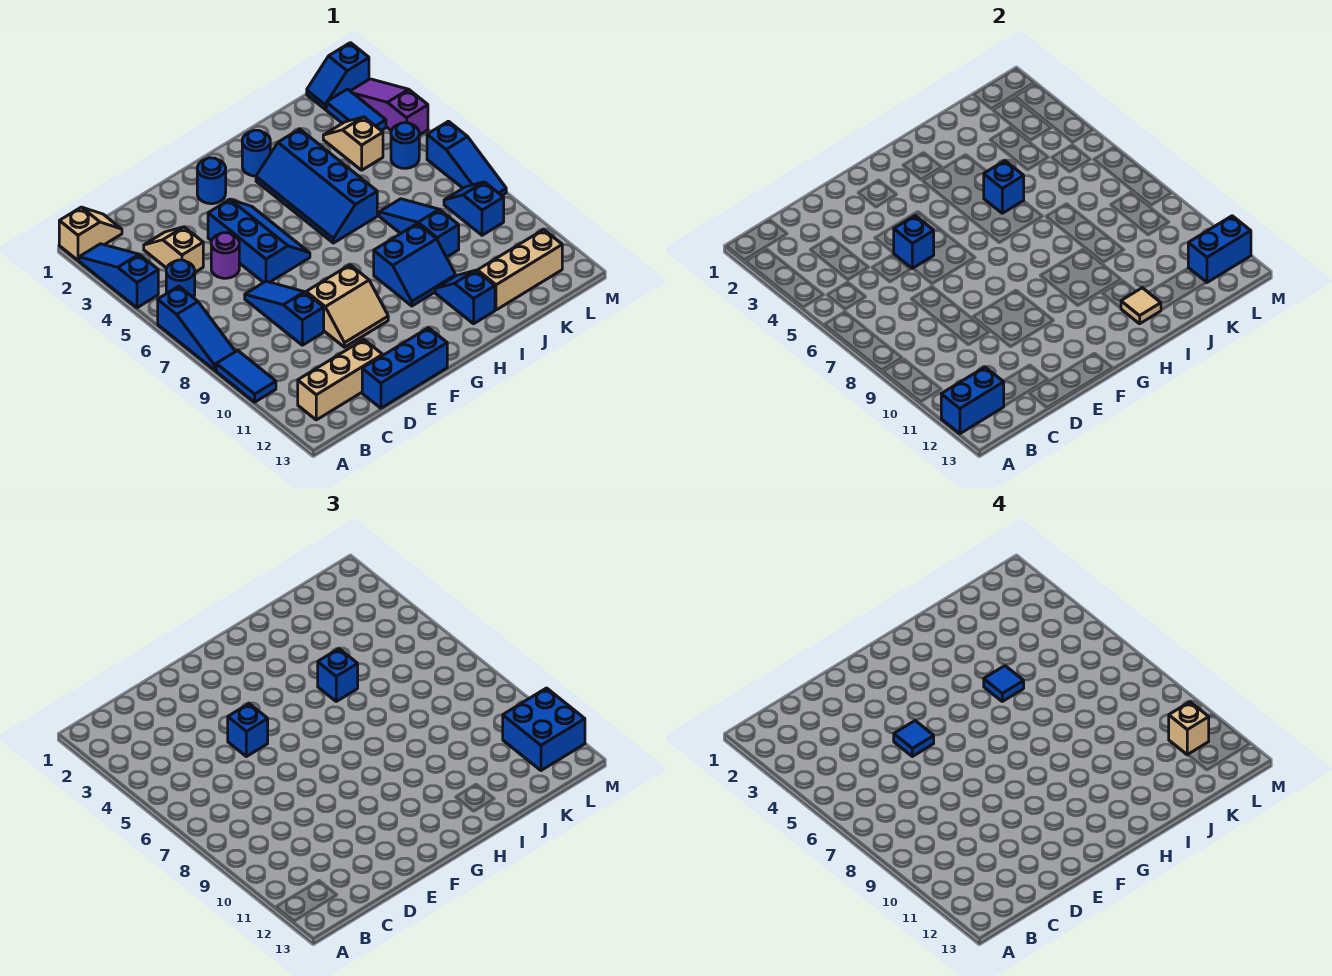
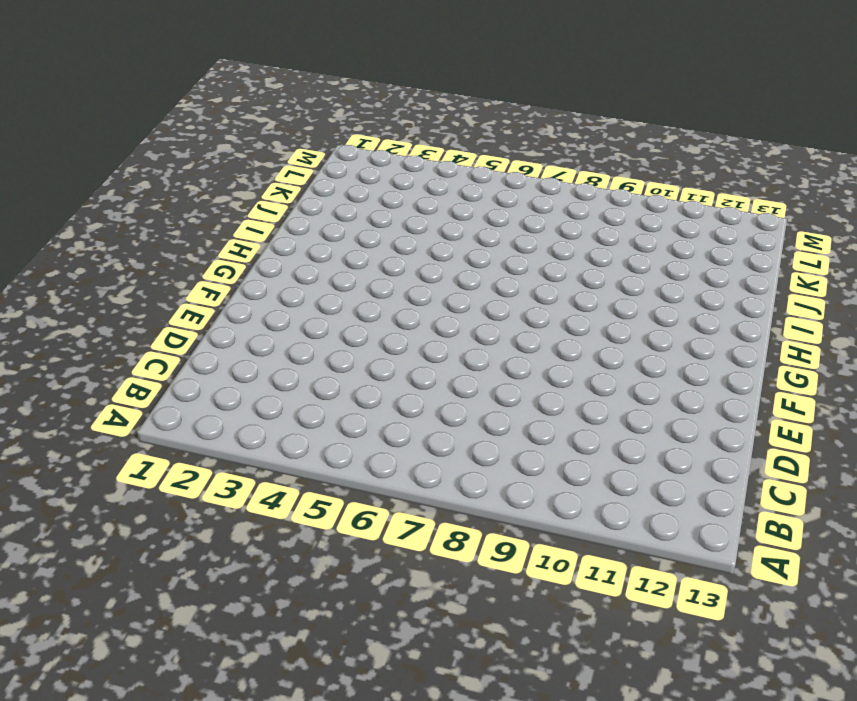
none -> tan 1x2 slope [59,207,122,261]
none -> blue 1x3 slope [79,244,158,308]
none -> blue 1x3 slope [158,286,236,371]
none -> blue 1x2 tile [216,351,276,402]

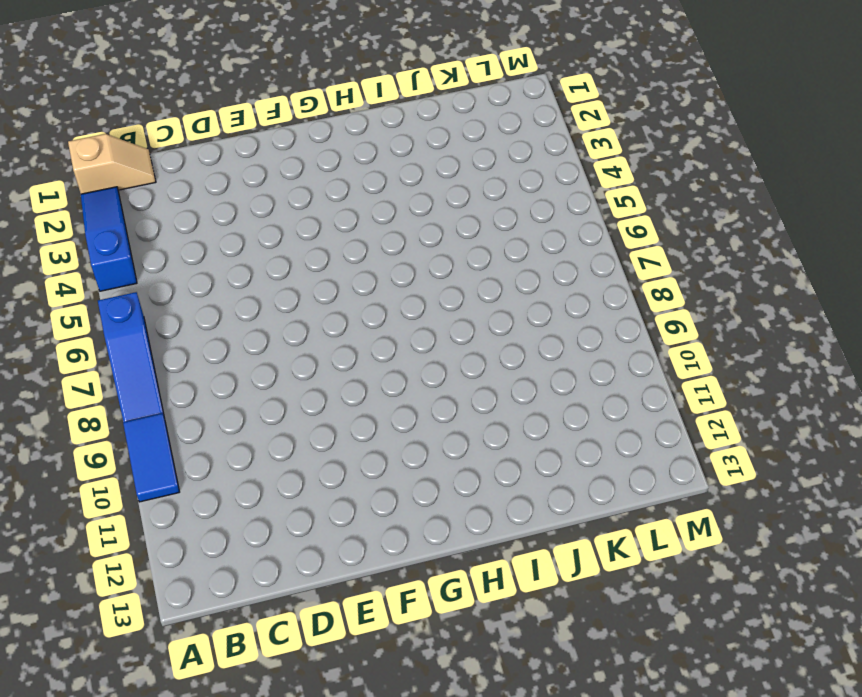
none -> blue 1x1 round brick [166,260,195,298]
none -> tan 1x3 brick [298,340,383,420]
none -> tan 1x2 slope [144,227,203,272]
none -> purple 1x1 round brick [211,233,239,278]

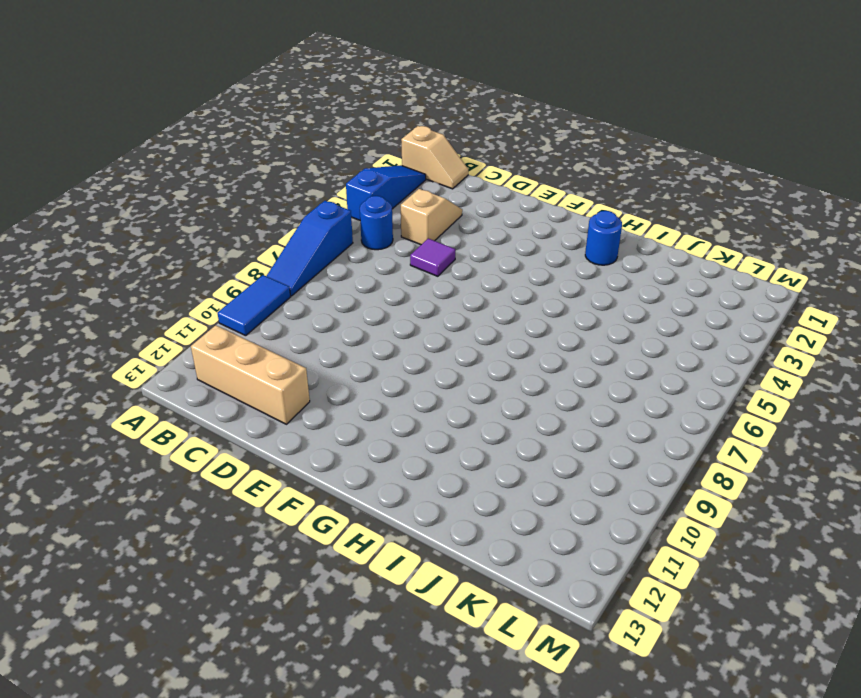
purple 1x1 tile [410,238,455,276] -> purple 1x1 round brick [211,233,239,278]
none -> blue 1x3 slope [245,281,324,345]
none -> blue 1x3 brick [362,328,447,408]
none -> blue 2x3 slope [208,200,310,282]
none -> tan 2x2 slope [306,265,388,347]

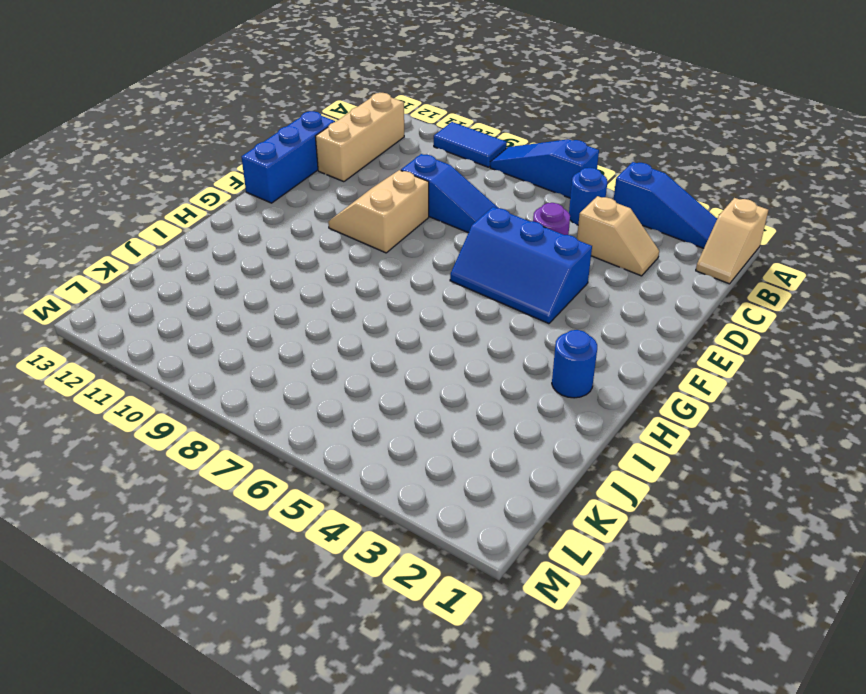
none -> blue 1x1 round brick [197,158,226,204]
none -> blue 2x4 slope [256,129,377,243]
none -> blue 2x2 slope [374,224,456,306]
none -> blue 1x2 slope [435,270,495,324]

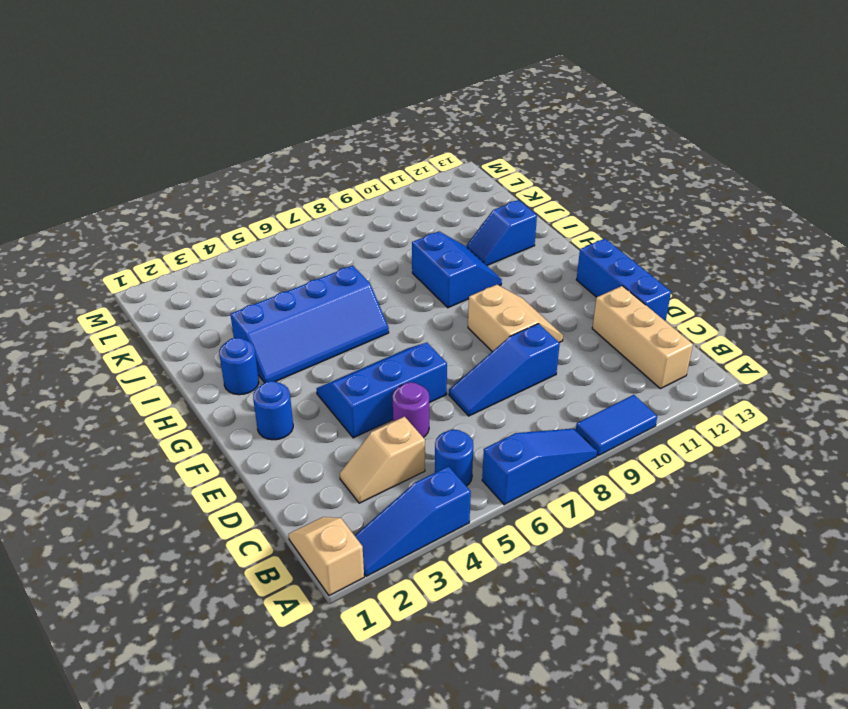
none -> blue 1x3 slope [379,199,459,257]
none -> tan 1x3 brick [477,230,562,310]
none -> tan 1x2 slope [323,117,383,170]
none -> blue 1x2 slope [307,43,369,109]

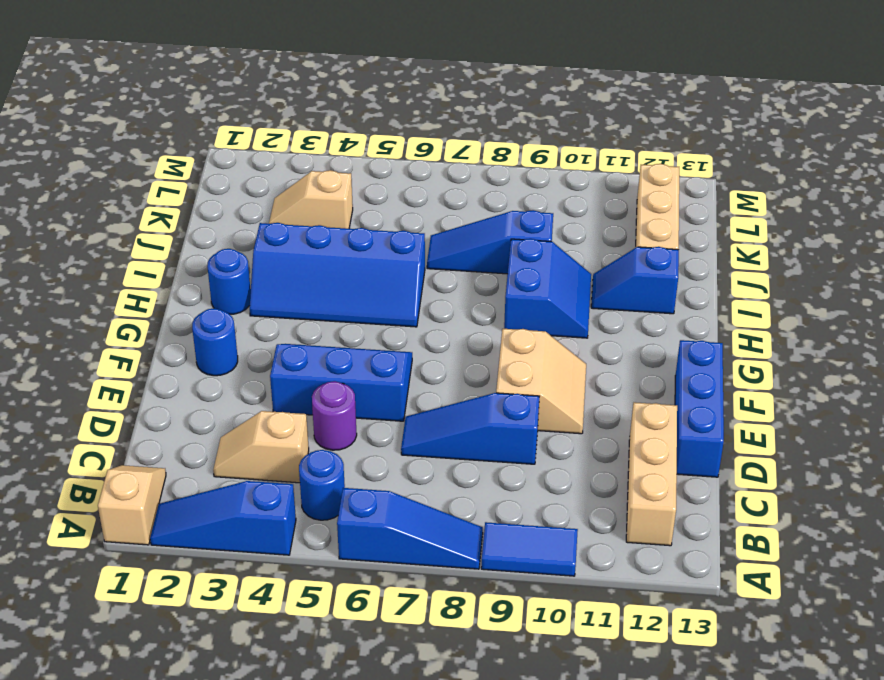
none -> blue 1x2 slope [307,43,369,109]
none -> blue 1x2 tile [326,89,386,131]
none -> blue 1x1 round brick [391,123,419,168]
none -> blue 1x2 slope [444,182,504,235]

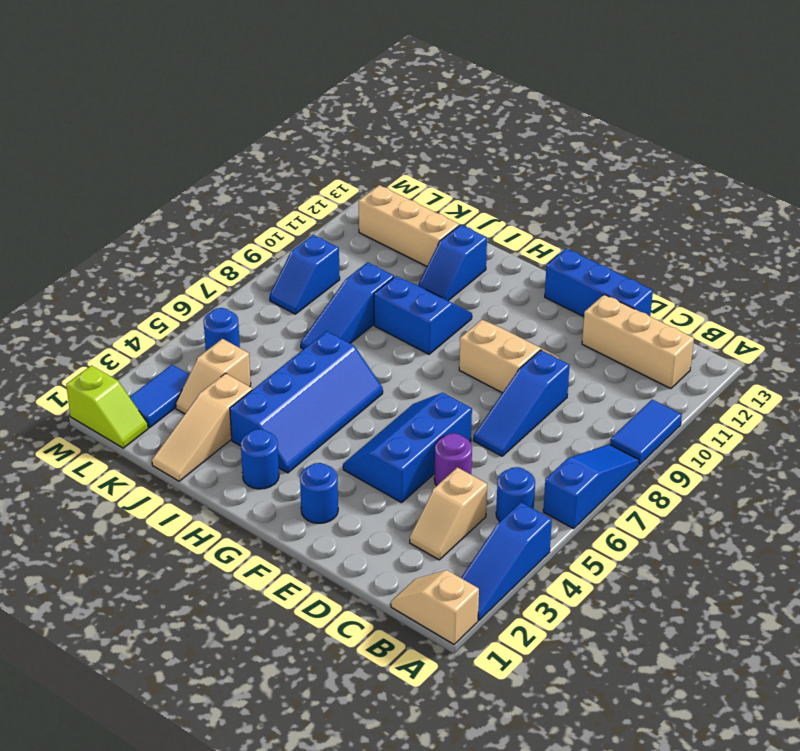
tan 1x3 slope [152,373,252,481] -> none
lime 1x2 slope [66,366,148,448] -> blue 1x2 slope [307,43,369,109]
none -> purple 1x3 slope [351,79,428,135]
none -> blue 1x3 slope [427,121,506,196]
none -> blue 1x2 brick [941,367,1004,434]
none -> blue 1x1 brick [894,216,934,269]

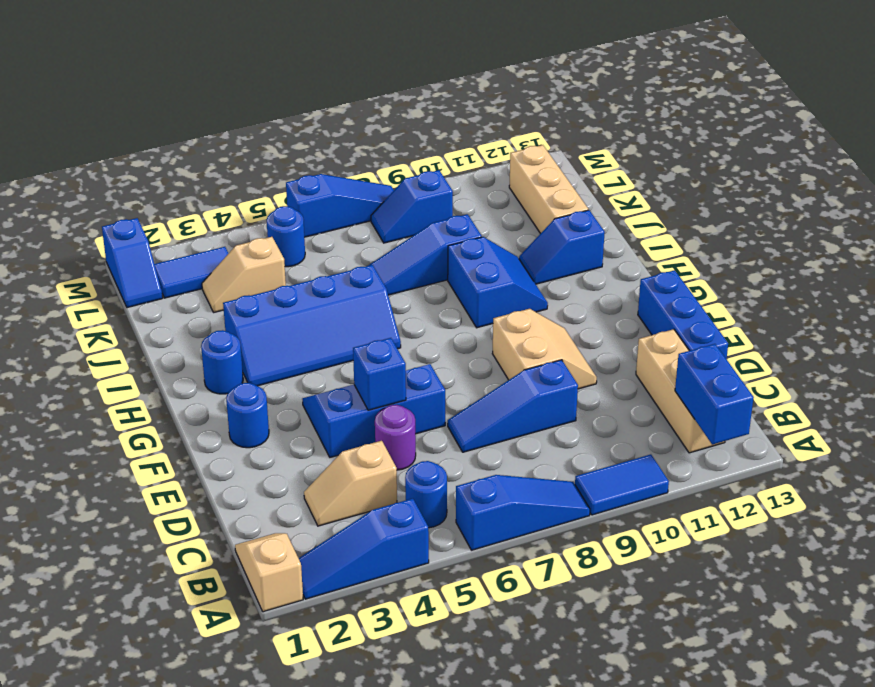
none -> purple 1x3 slope [351,79,428,135]
none -> blue 1x1 brick [984,161,1024,213]
none -> tan 1x1 tile [1121,288,1161,324]
none -> blue 1x2 brick [1188,216,1251,282]

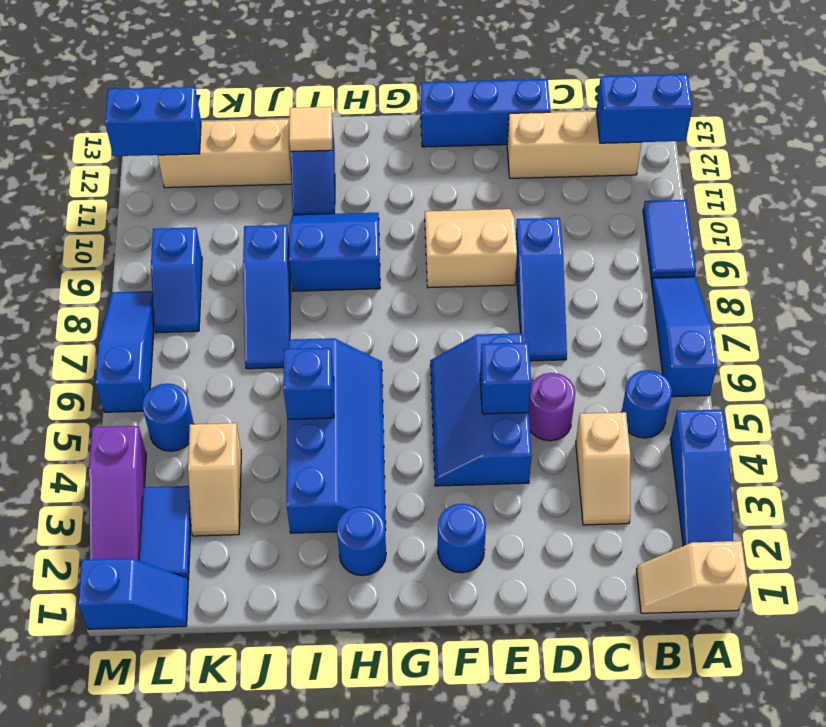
none -> blue 1x1 brick [228,704,268,757]
none -> blue 1x1 brick [318,649,358,701]
none -> blue 2x2 brick [503,688,585,770]
none -> blue 1x1 tile [894,721,934,757]

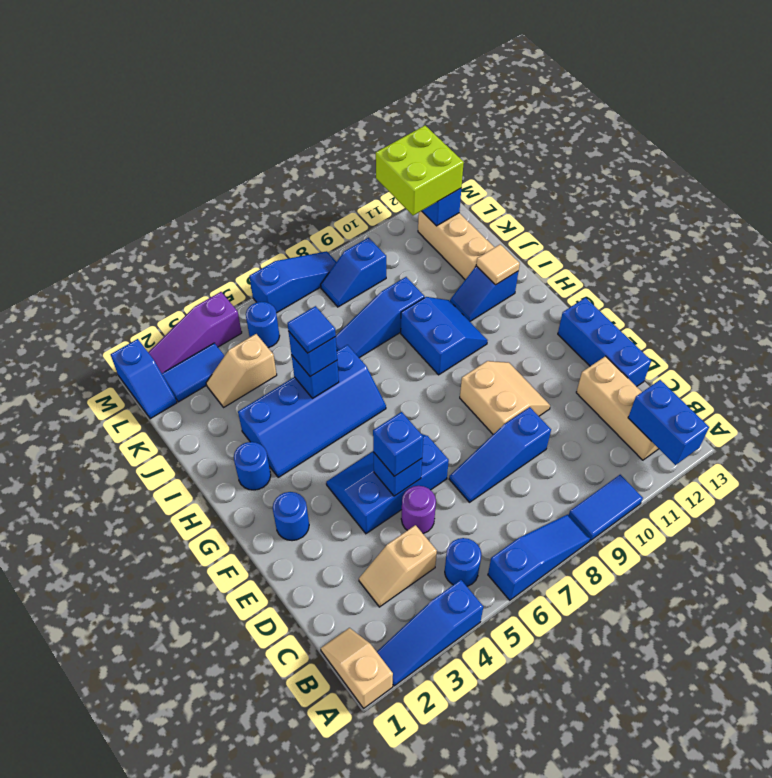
lime 2x2 brick [376,126,464,216] -> blue 2x2 brick [503,688,585,770]
none -> blue 1x1 tile [894,721,934,757]
none -> tan 1x1 brick [1169,702,1209,755]

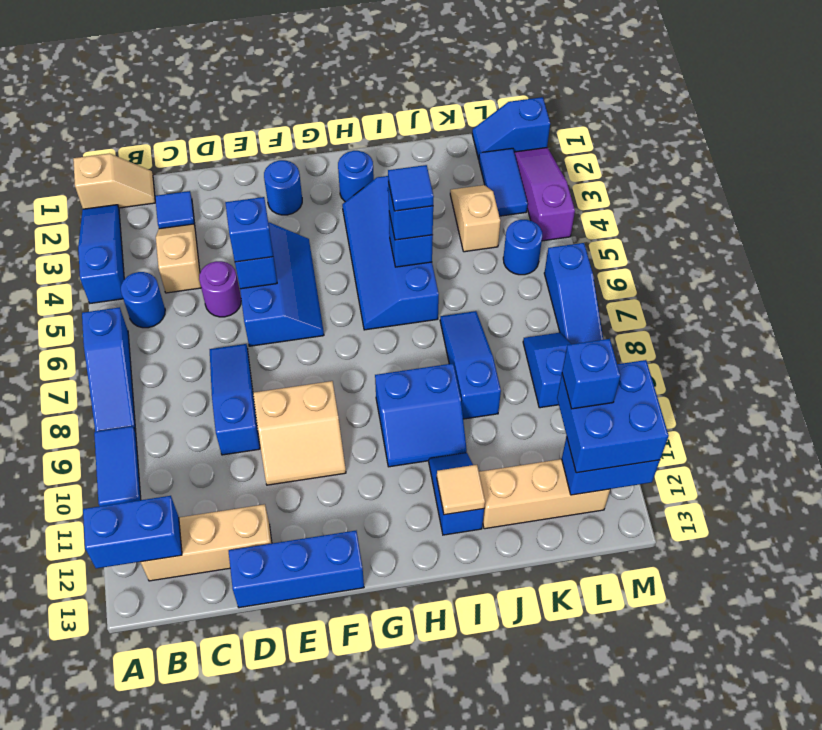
blue 1x1 tile [155,191,195,229] -> blue 1x1 tile moved to [894,721,934,757]
blue 1x1 brick [562,339,620,409] -> tan 1x1 brick [1169,702,1209,755]

